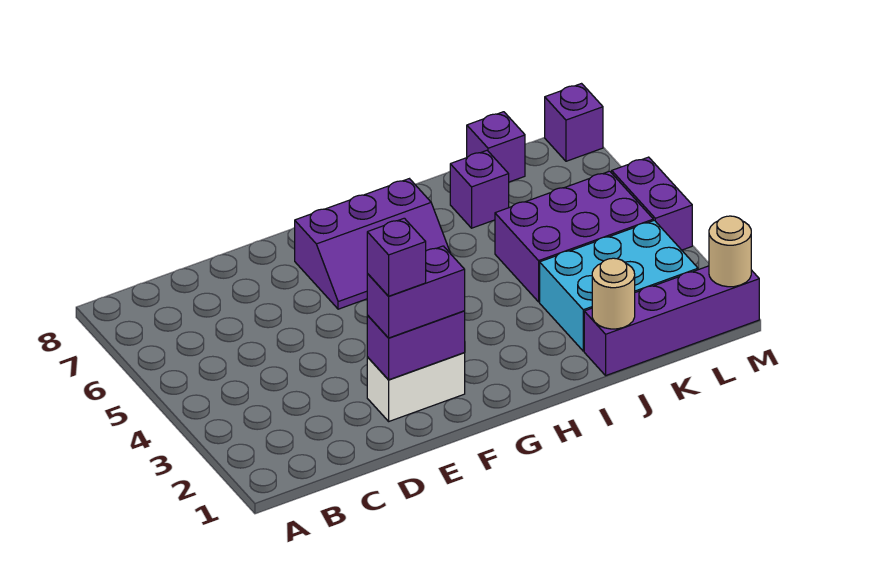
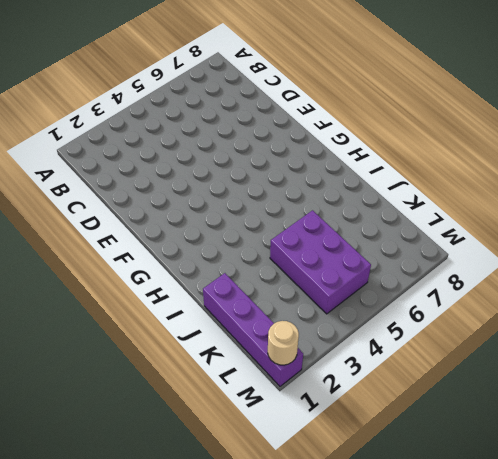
none -> white 1x2 brick [367,353,465,421]
none -> purple 2x3 slope [295,179,450,309]
none -> cyan 2x3 brick [540,220,698,351]

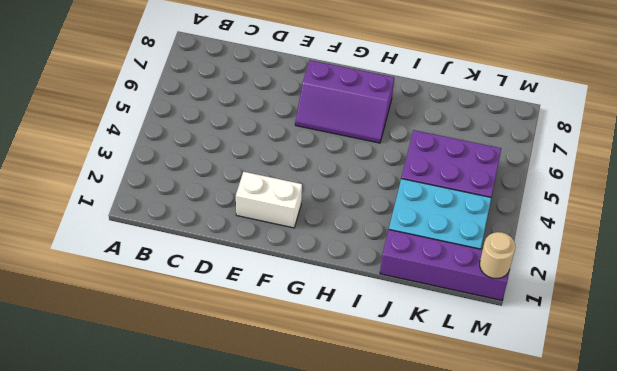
none -> purple 1x1 brick [450,150,509,228]
none -> purple 1x1 brick [467,112,525,182]
none -> purple 1x2 brick [612,157,692,250]

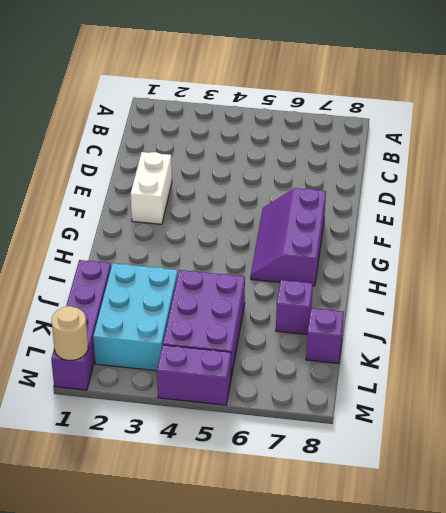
none -> purple 1x1 brick [545,84,603,161]
none -> purple 1x2 brick [367,311,465,380]
none -> tan 1x1 round brick [592,258,635,329]

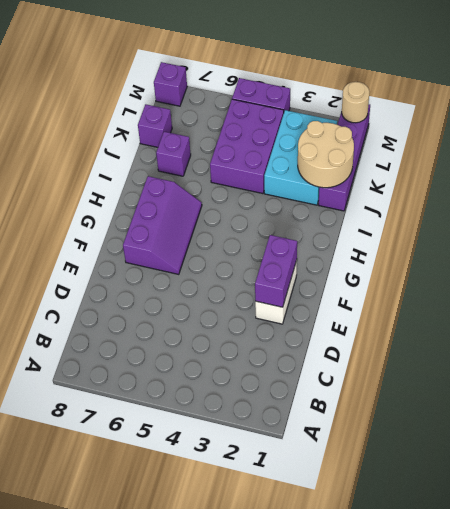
tan 2x2 round brick [298,121,354,188] -> tan 1x1 round brick [592,258,635,329]
none -> purple 1x2 brick [367,246,465,338]
none -> purple 1x1 brick [367,218,426,296]

